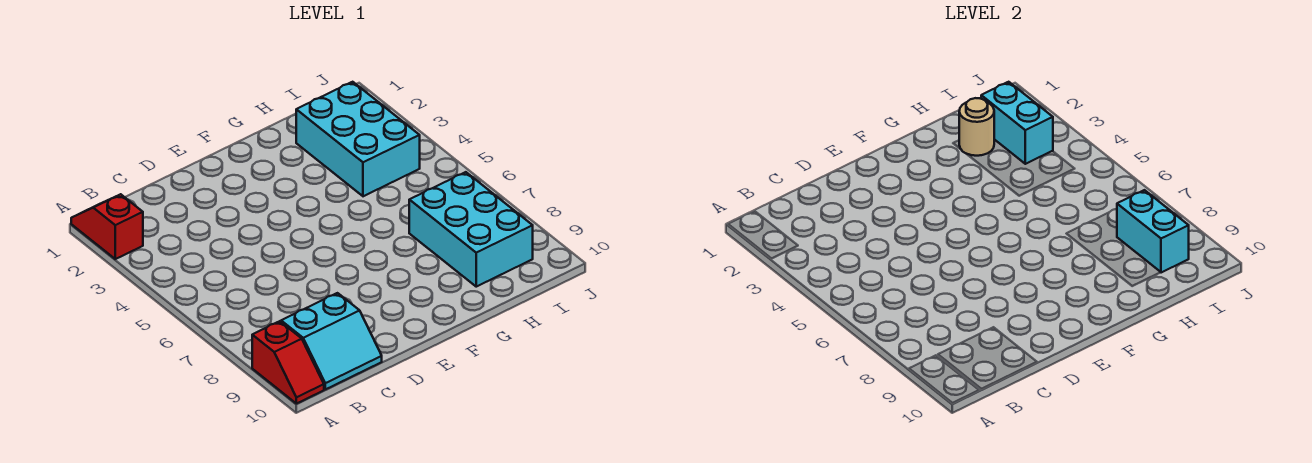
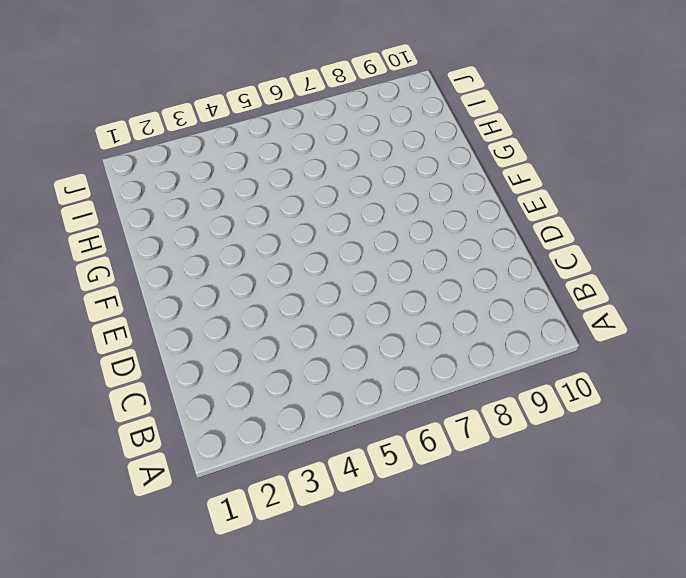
none -> red 1x2 slope [71,194,143,259]
none -> red 1x2 slope [252,321,324,404]

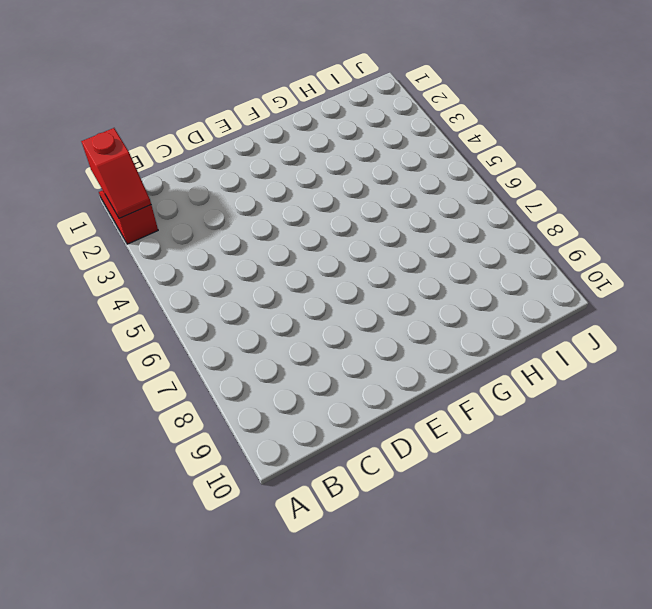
red 1x2 slope [81,128,151,218] -> red 1x2 slope moved to [252,321,324,404]
none -> cyan 2x2 slope [281,293,382,389]
none -> cyan 2x3 brick [296,82,420,196]

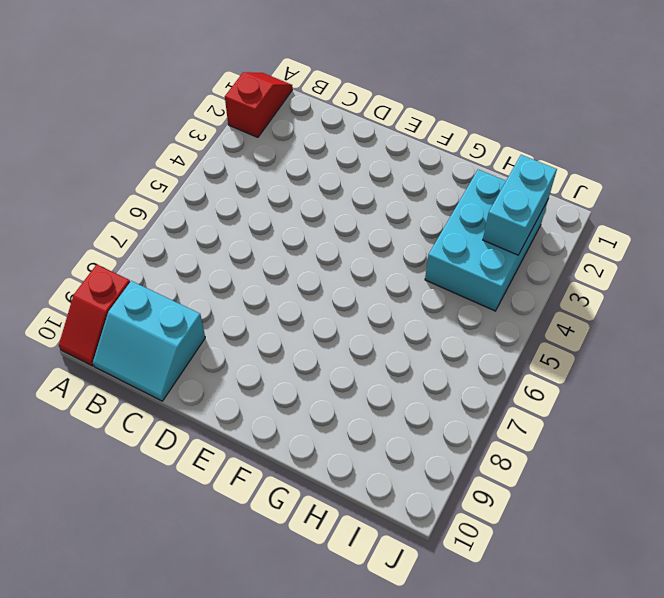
none -> cyan 2x3 brick [409,172,533,287]
none -> tan 1x1 round brick [959,98,994,156]

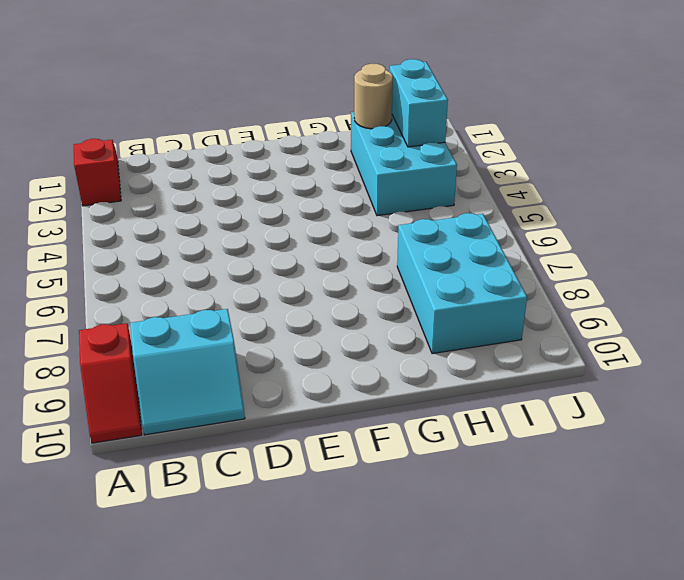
none -> cyan 1x2 brick [1117,190,1189,273]

